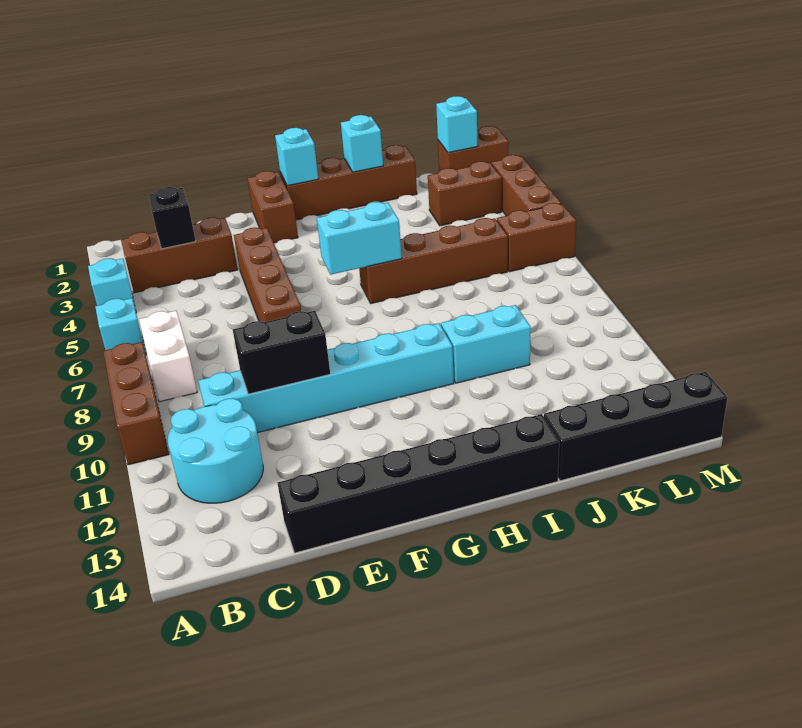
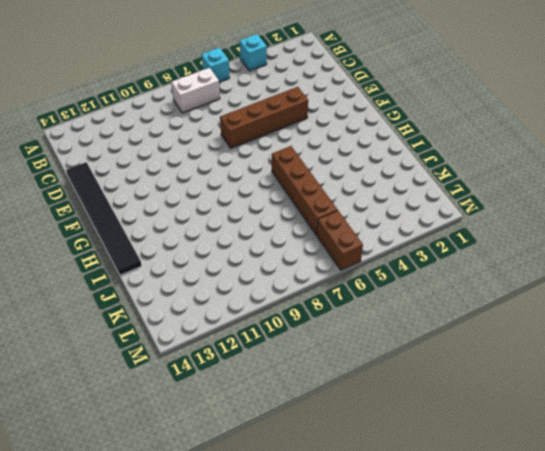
black 1x6 tile [66,162,142,275] -> black 1x6 brick [278,414,559,553]
none -> brown 1x3 brick [103,342,169,465]
none -> brown 1x3 brick [121,217,238,293]
none -> cyan 2x2 round brick [168,398,263,503]

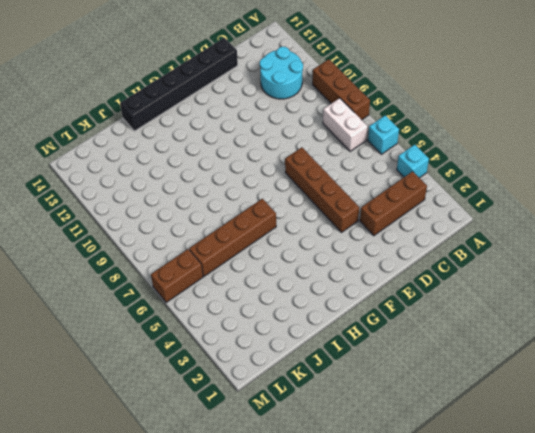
none -> cyan 1x6 brick [198,323,454,433]
none -> brown 1x2 brick [248,171,298,243]
none -> brown 1x4 brick [280,145,417,220]

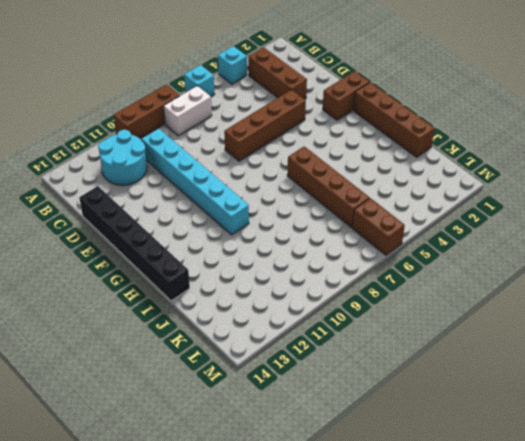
none -> cyan 1x2 brick [441,305,531,383]
none -> black 1x4 brick [544,372,728,481]
none -> brown 1x2 brick [428,162,502,226]

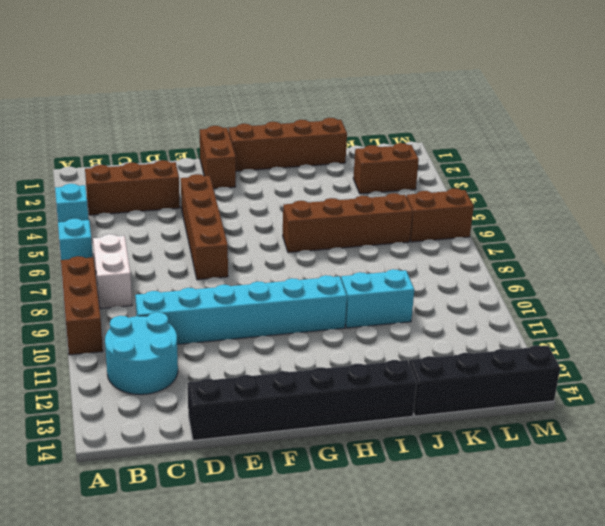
none -> brown 1x2 brick [438,126,508,171]
none -> brown 1x3 brick [491,155,561,216]
none -> black 1x1 brick [148,187,196,249]

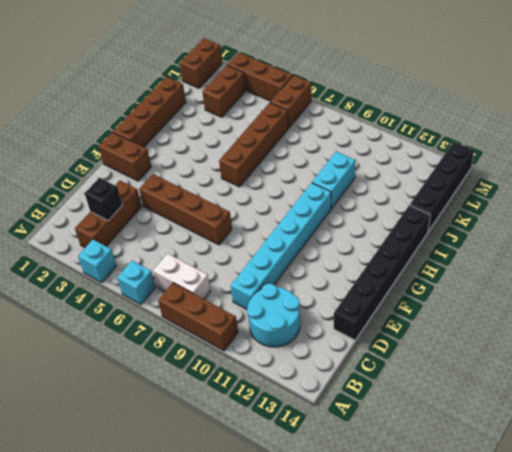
none -> black 1x2 brick [233,311,330,394]
none -> cyan 1x1 brick [275,128,318,186]
none -> cyan 1x2 brick [317,202,402,275]

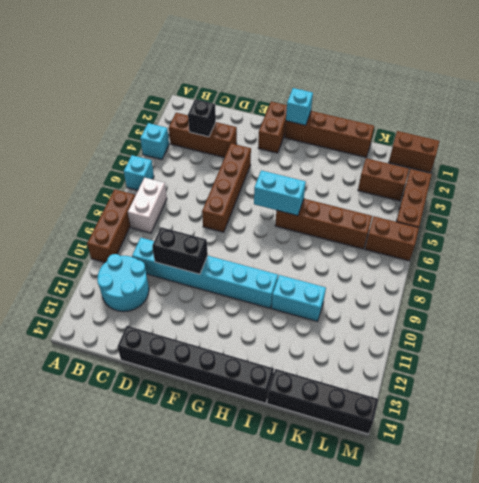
none -> cyan 1x1 brick [341,115,383,172]
none -> cyan 1x1 brick [436,96,478,153]

